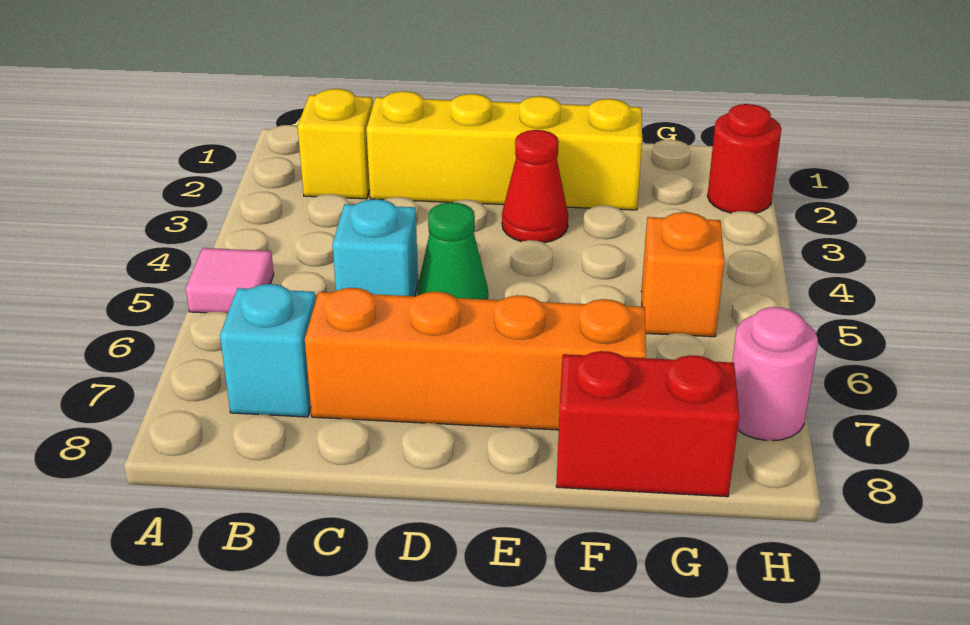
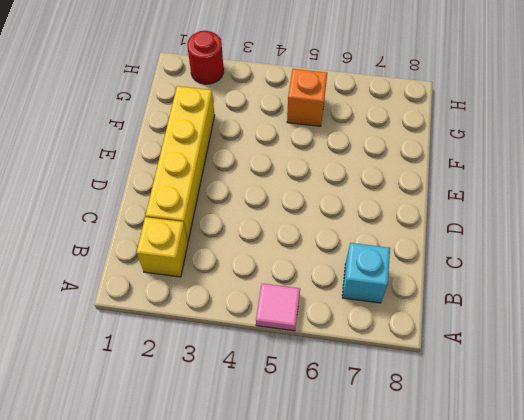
none -> cyan 1x1 brick [333,199,418,296]
none -> orange 1x4 brick [305,288,646,430]
none -> green 1x1 cone [417,202,488,300]

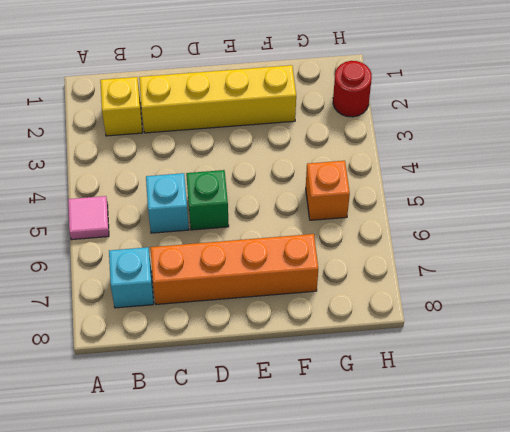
green 1x1 brick [186,170,229,230] -> green 1x1 cone [417,202,488,300]
none -> red 1x1 cone [502,130,568,243]
none -> red 1x2 brick [556,351,739,497]
none -> pink 1x1 round brick [732,307,818,441]

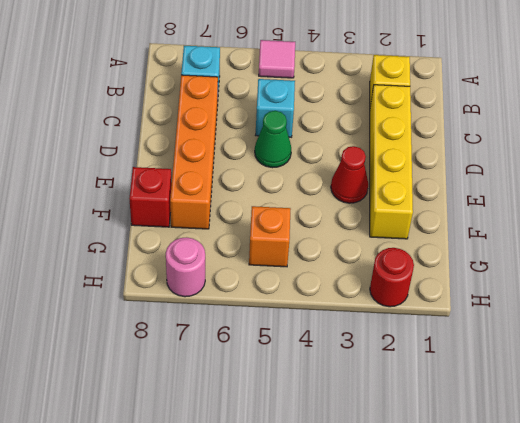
red 1x1 brick [129,167,172,227] -> red 1x2 brick [556,351,739,497]

